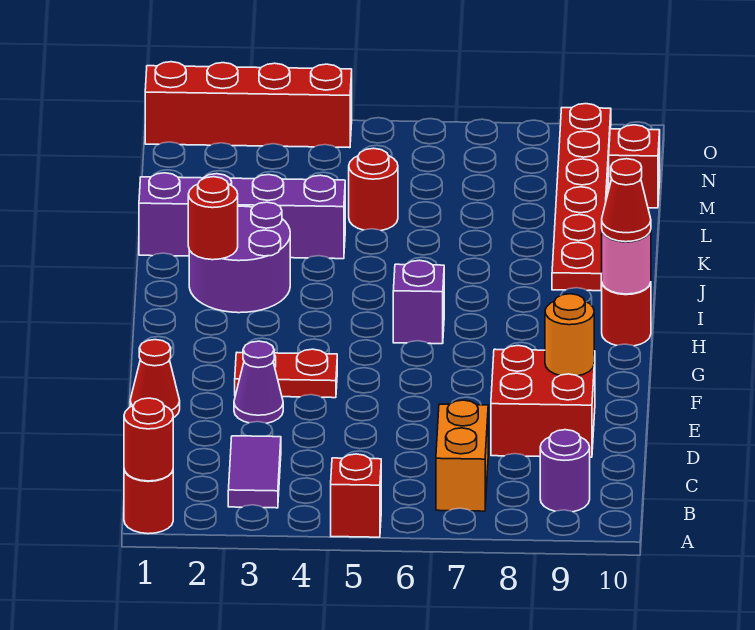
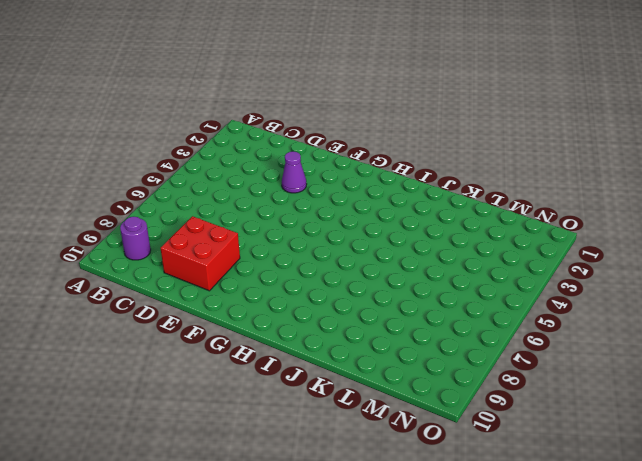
none -> red 1x1 round brick [124,470,173,534]
none -> red 1x1 brick [331,454,381,537]
none -> purple 1x2 tile [228,436,281,508]

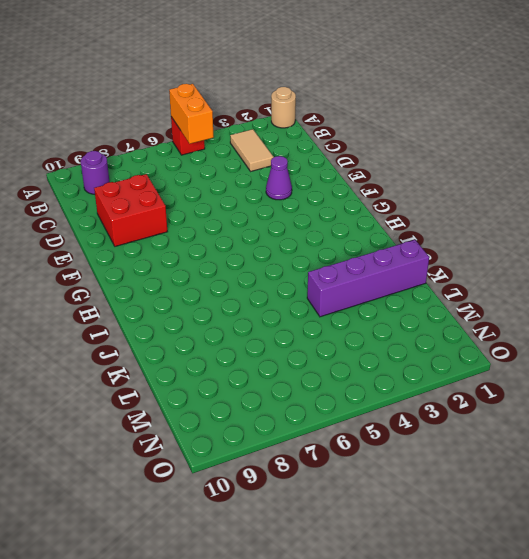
tan 1x1 round brick [271,87,296,128] -> red 1x1 round brick [124,470,173,534]
orange 1x2 brick [169,84,214,144] -> orange 1x2 brick moved to [436,400,488,511]
tan 1x2 tile [230,129,273,171] -> purple 1x2 tile [228,436,281,508]
none -> red 1x1 cone [130,340,180,418]
none -> red 1x2 plate [235,349,337,398]
none -> purple 1x1 brick [393,260,444,344]

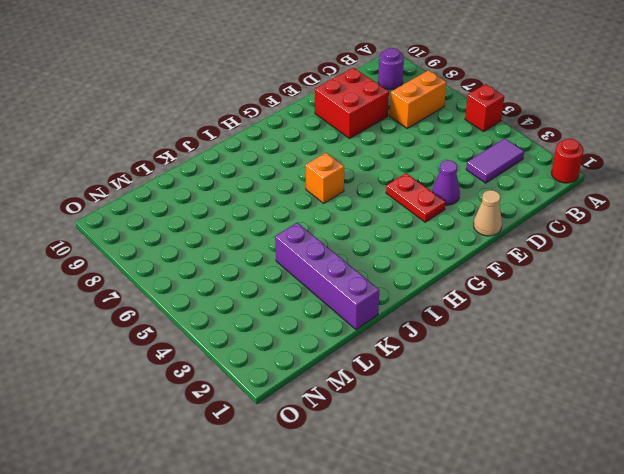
tan 1x1 cone [474,190,502,236] -> red 1x1 cone [130,340,180,418]
orange 1x1 brick [305,153,344,203] -> purple 1x1 brick [393,260,444,344]
none -> red 1x1 round brick [602,283,651,346]
none -> purple 2x2 round brick [189,202,290,313]
none -> red 1x6 plate [552,104,611,291]

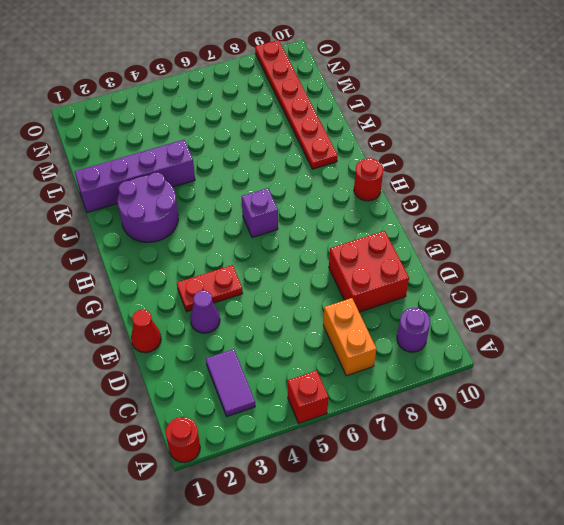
none -> red 1x1 round brick [349,148,398,230]
none -> red 1x1 brick [609,125,660,208]
none -> red 1x4 brick [145,62,352,148]

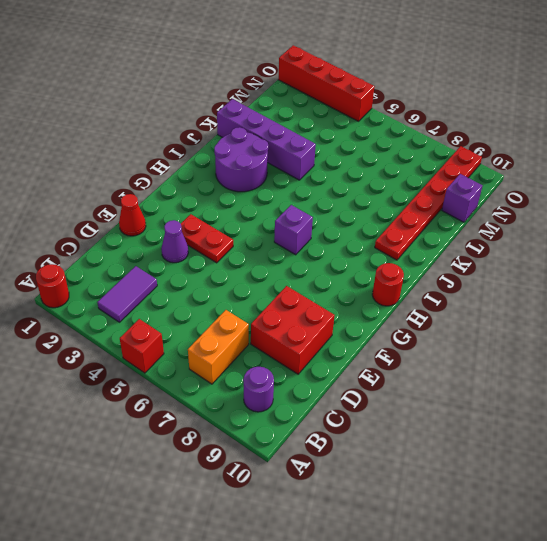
purple 1x1 brick [442,174,483,222] -> red 1x1 brick [609,125,660,208]
none -> red 1x1 round brick [349,148,398,230]
none -> red 1x1 round brick [124,398,173,481]
none -> orange 1x1 round brick [545,294,594,376]

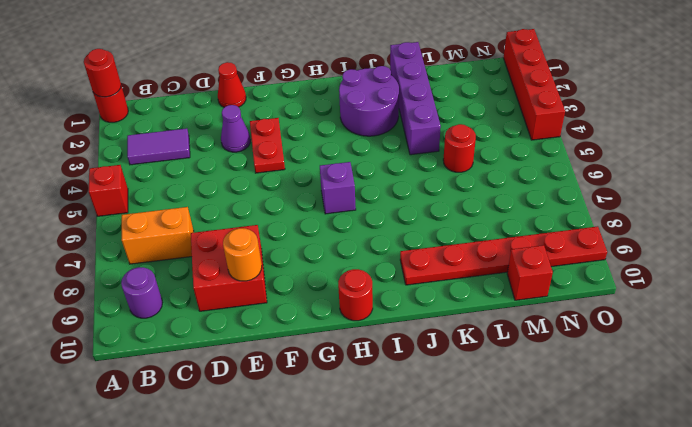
none -> pink 1x1 round brick [601,230,651,294]
none -> red 1x1 round brick [188,177,238,260]
none -> red 1x1 cone [602,159,651,242]

